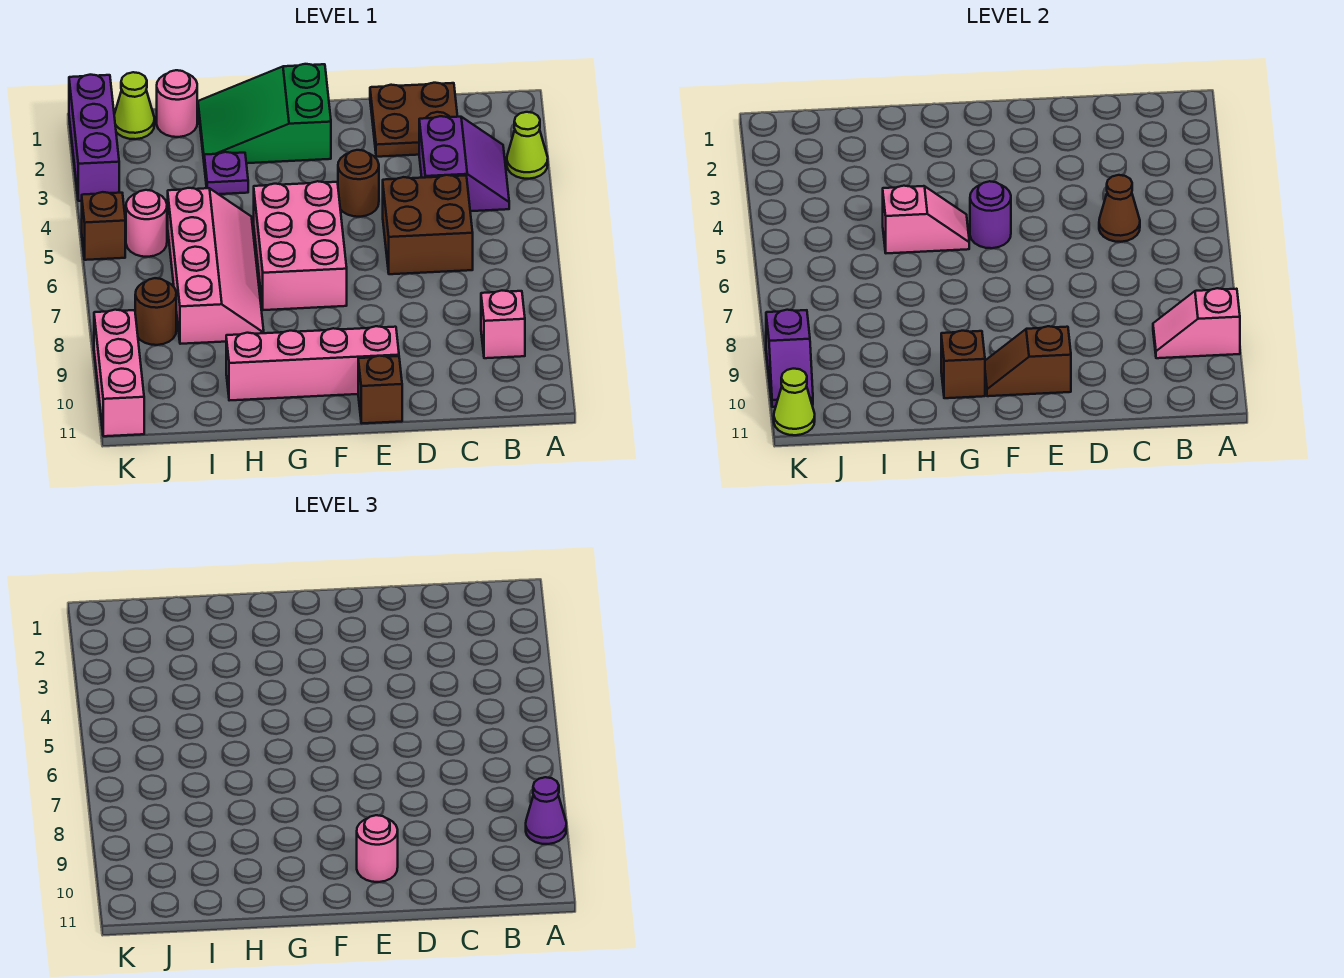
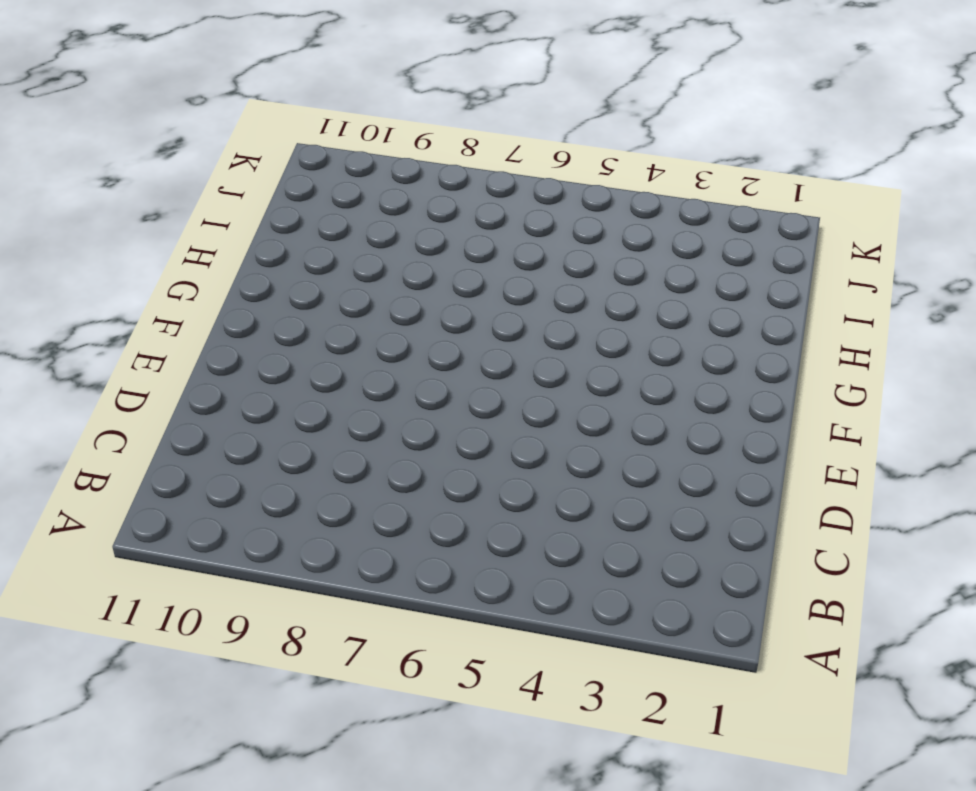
none -> lime 1x1 cone [507,112,548,179]
none -> purple 2x2 slope [419,116,509,211]
none -> pink 1x1 brick [481,291,525,358]

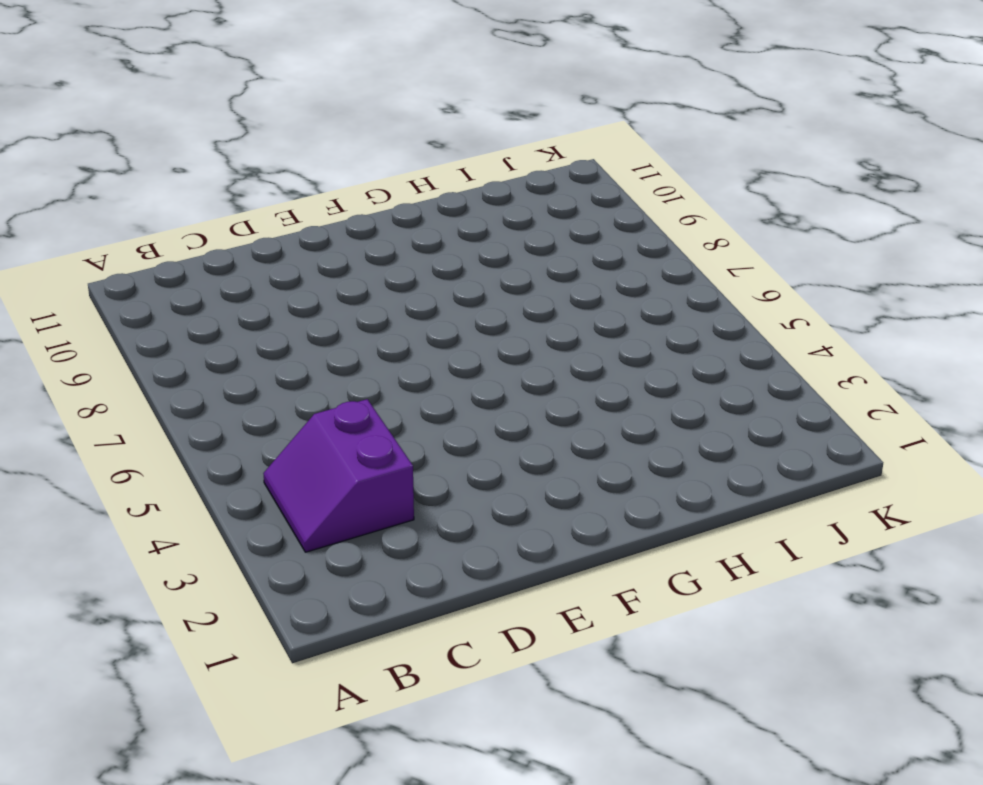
none -> lime 1x1 cone [507,112,548,179]
none -> pink 1x1 brick [481,291,525,358]
none -> brown 2x2 plate [370,83,458,157]

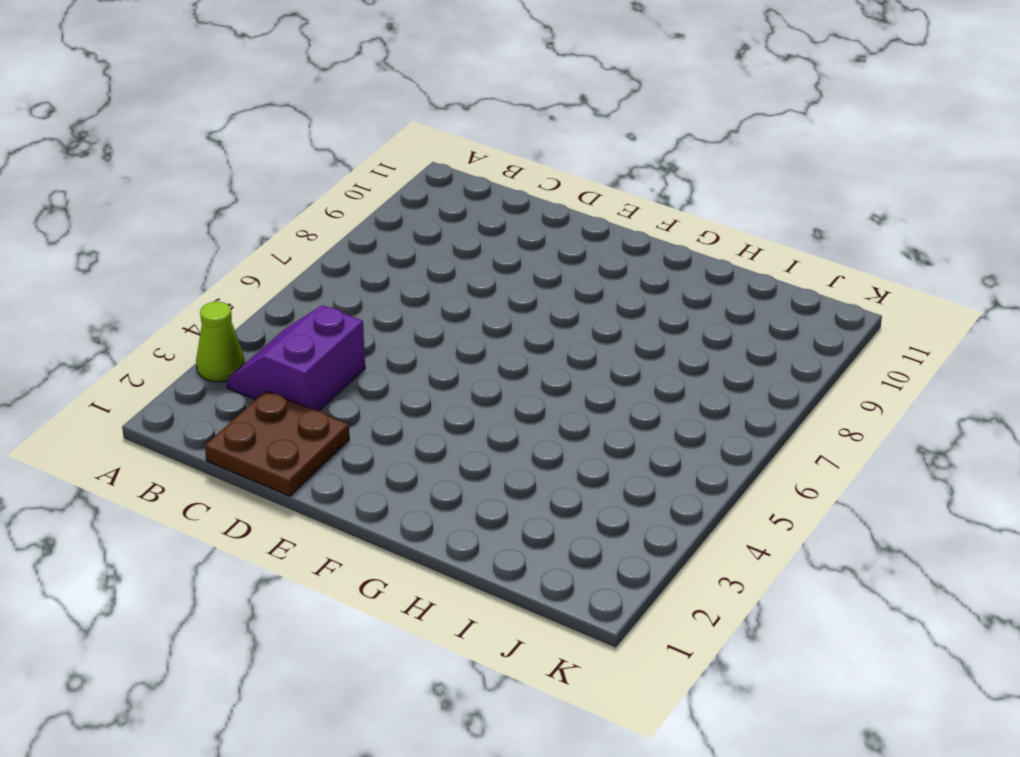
none -> pink 1x1 brick [481,291,525,358]
none -> brown 2x2 brick [383,175,473,274]
none -> brown 1x1 round brick [338,150,379,217]

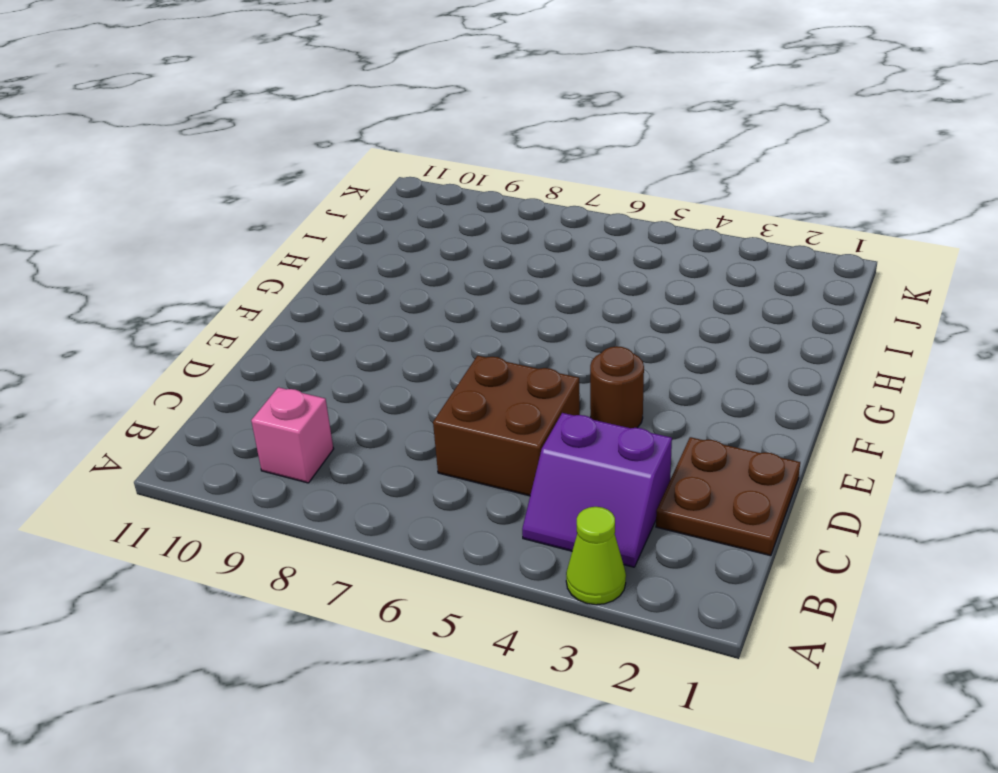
none -> pink 1x4 brick [226,326,399,401]
none -> brown 1x1 brick [358,356,402,423]
none -> green 2x3 slope [198,64,331,163]

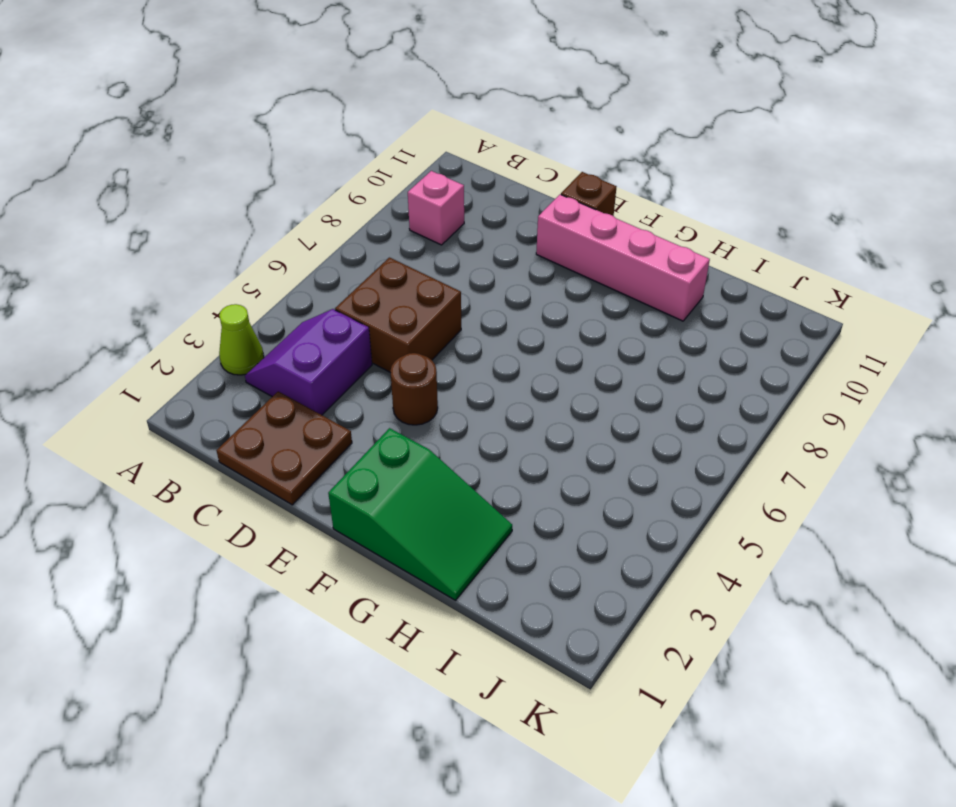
none -> pink 2x3 brick [254,181,347,310]
none -> purple 1x1 plate [204,152,248,194]
none -> pink 2x4 slope [168,188,264,344]

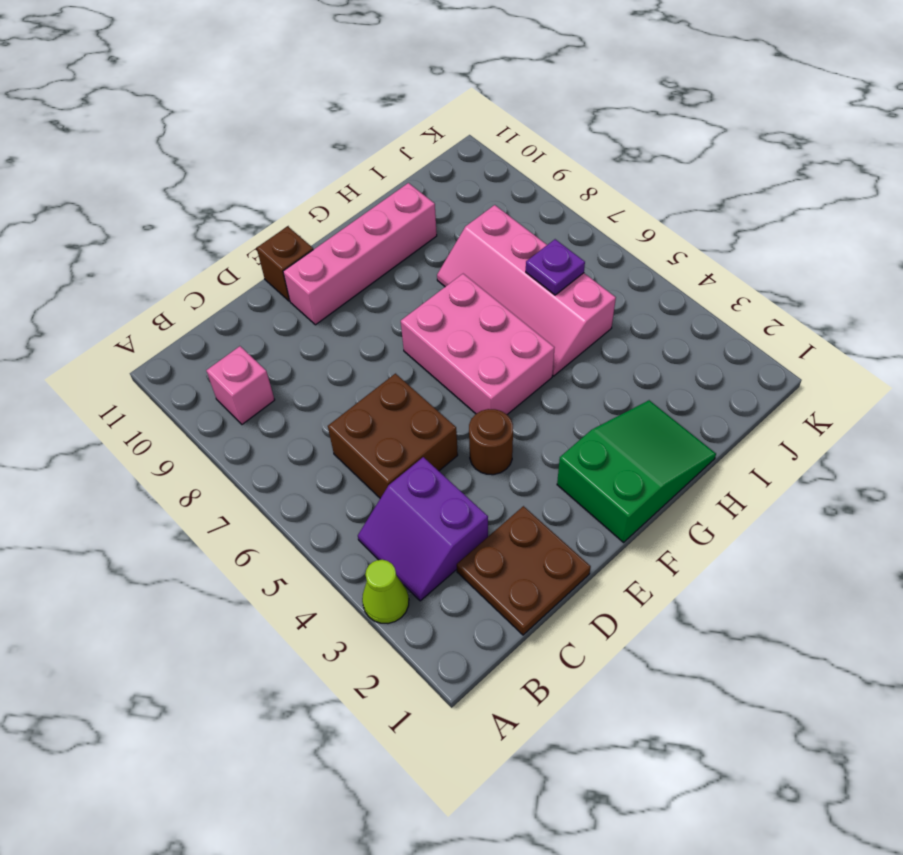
purple 1x1 plate [526,239,585,295] -> purple 1x1 plate moved to [204,152,248,194]
none -> pink 1x1 round brick [157,70,197,137]
none -> lime 1x1 cone [114,72,154,139]
none -> pink 1x1 round brick [126,190,167,257]

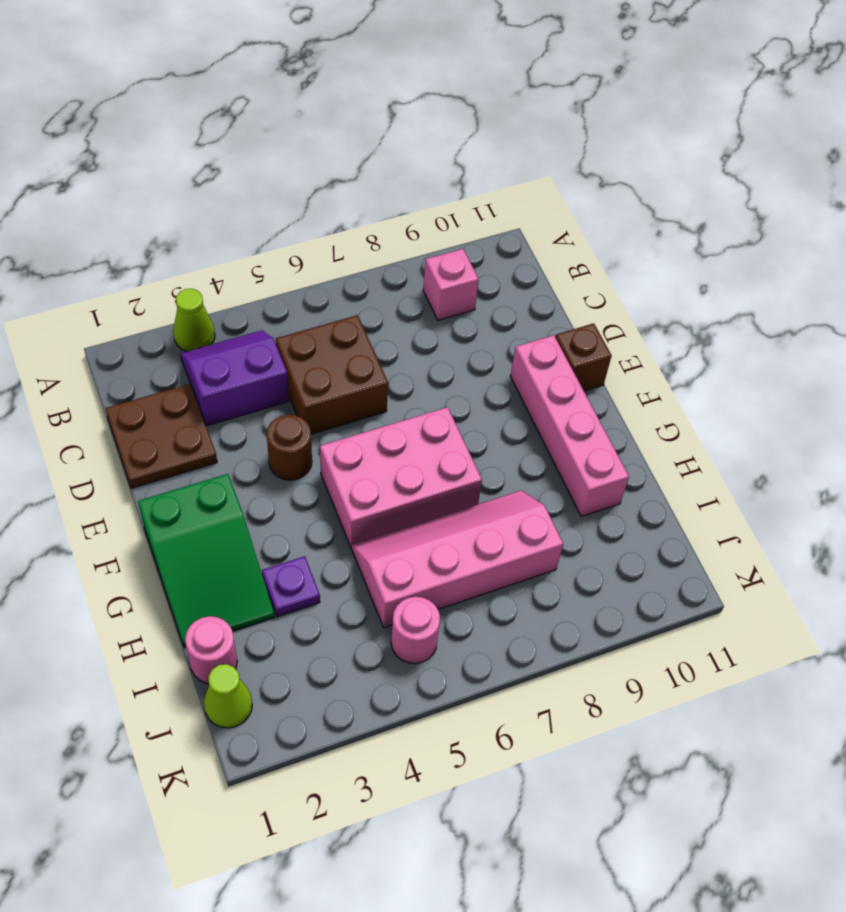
none -> brown 1x1 round brick [135,278,176,345]
none -> purple 1x3 brick [69,75,119,201]
none -> brown 1x1 brick [82,192,125,260]

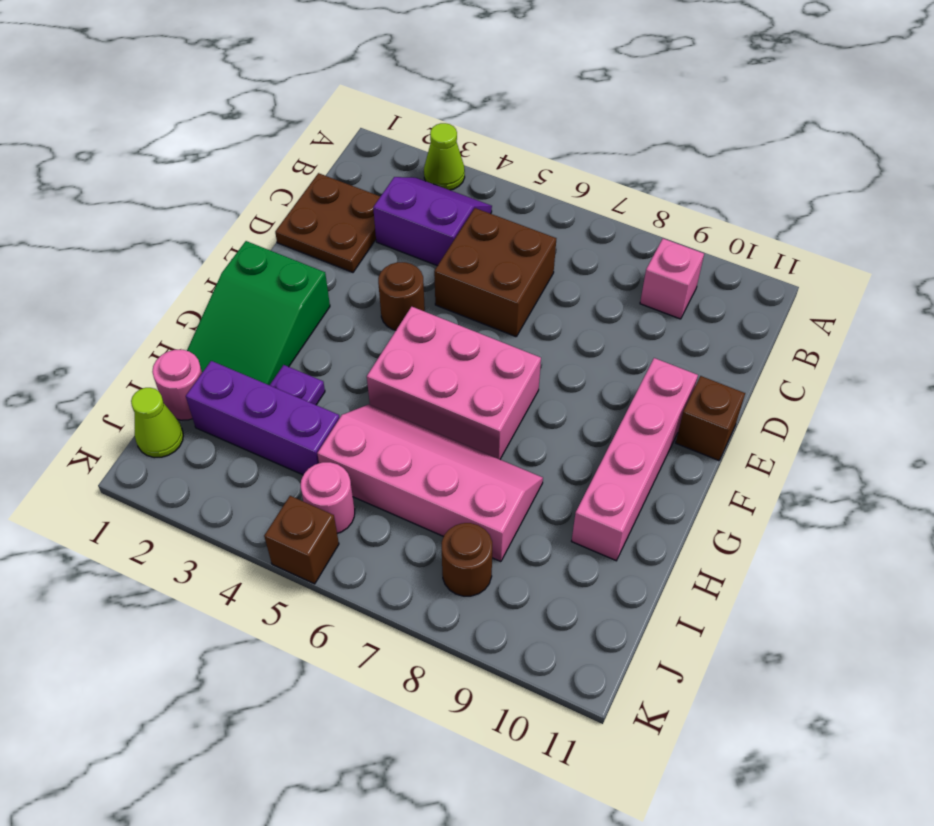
purple 1x3 brick [186,361,339,475] -> purple 1x3 brick moved to [69,75,119,201]
none -> pink 1x3 brick [94,310,144,436]
none -> pink 1x2 slope [1153,288,1240,358]
none -> brown 1x1 cone [1099,175,1140,242]

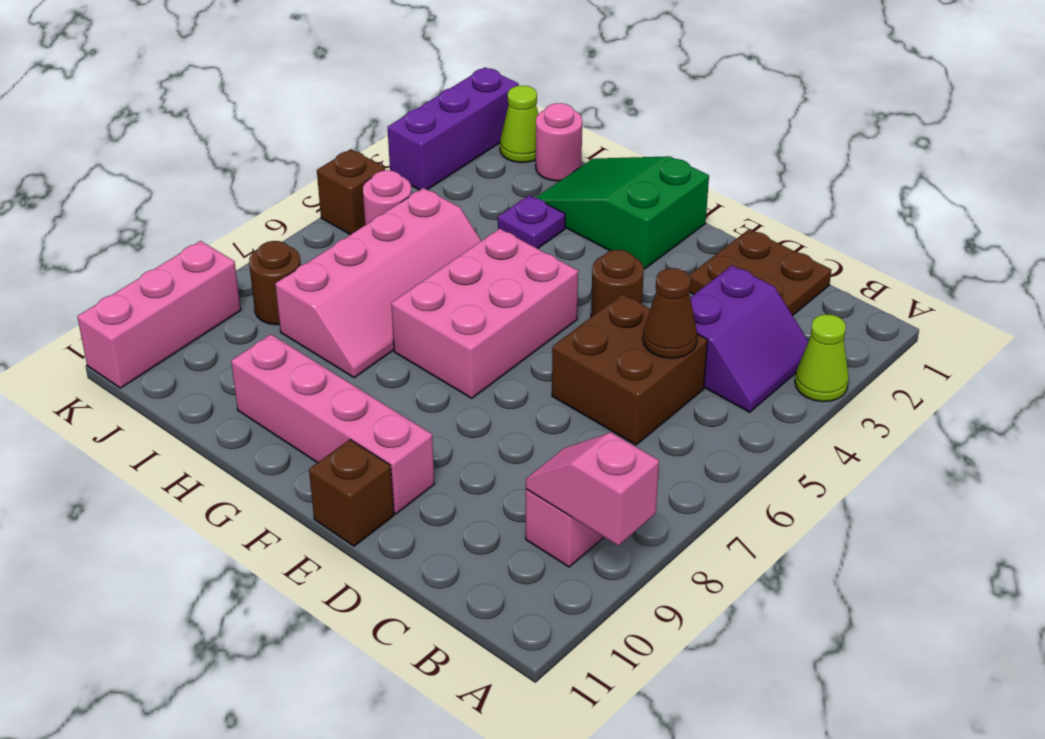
none -> brown 1x2 slope [985,326,1071,396]
none -> purple 1x1 round brick [970,181,1011,248]
none -> pink 1x2 slope [883,186,969,253]

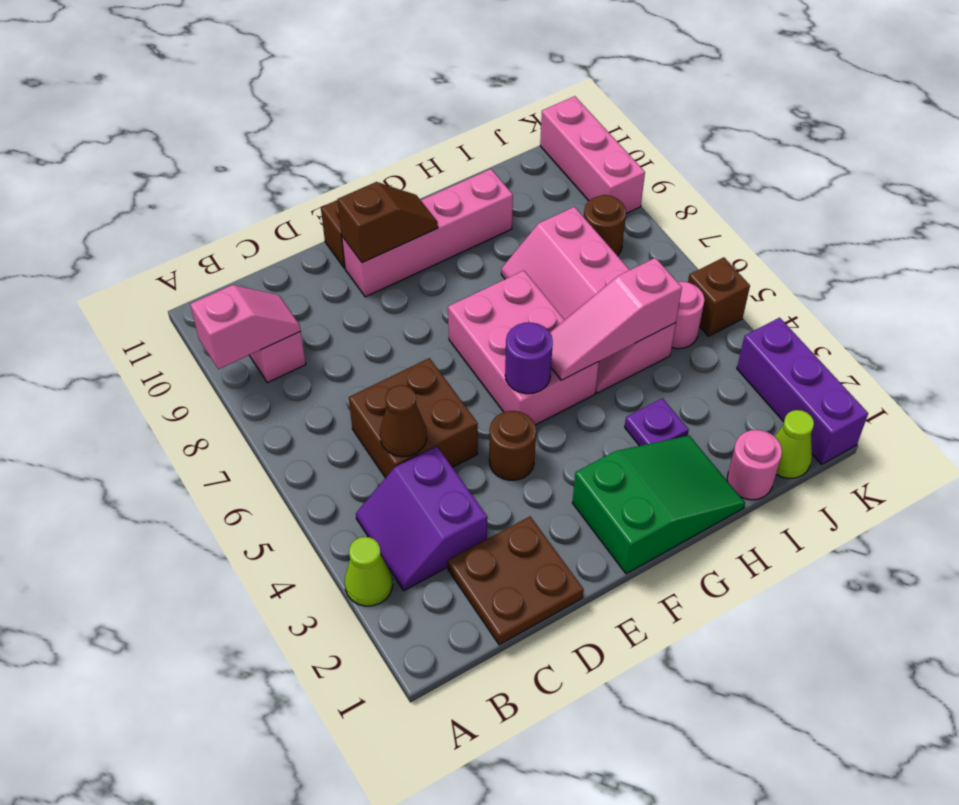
pink 1x3 slope [550,258,682,380] -> pink 1x2 slope [883,186,969,253]
none -> brown 1x1 brick [941,331,985,398]
none -> purple 1x2 slope [766,310,813,407]
none -> lime 1x1 cone [774,369,815,435]

